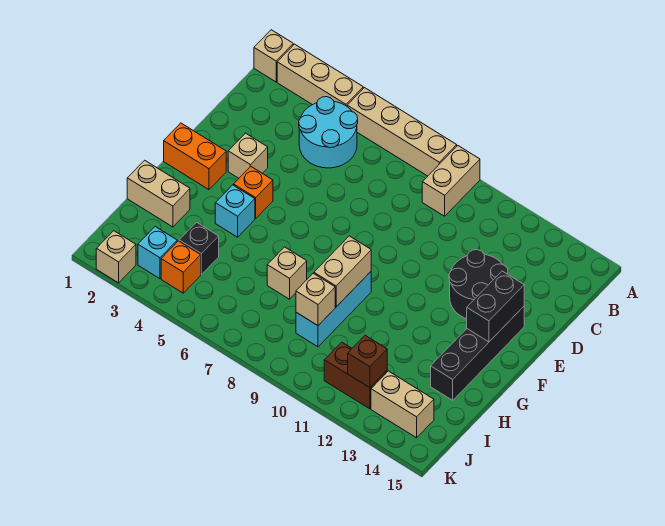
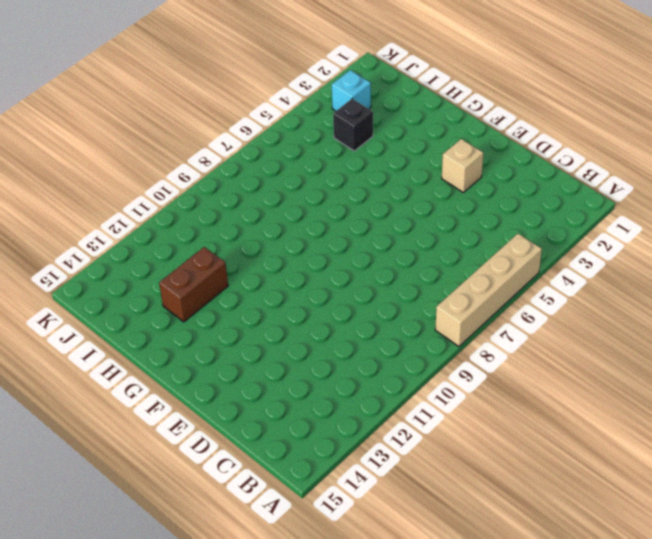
brown 1x2 brick [159,247,228,322] -> brown 1x2 brick moved to [324,342,387,409]
none -> tan 1x1 brick [254,30,293,82]
none -> tan 1x3 brick [277,44,363,106]
none -> tan 1x2 brick [422,146,480,216]

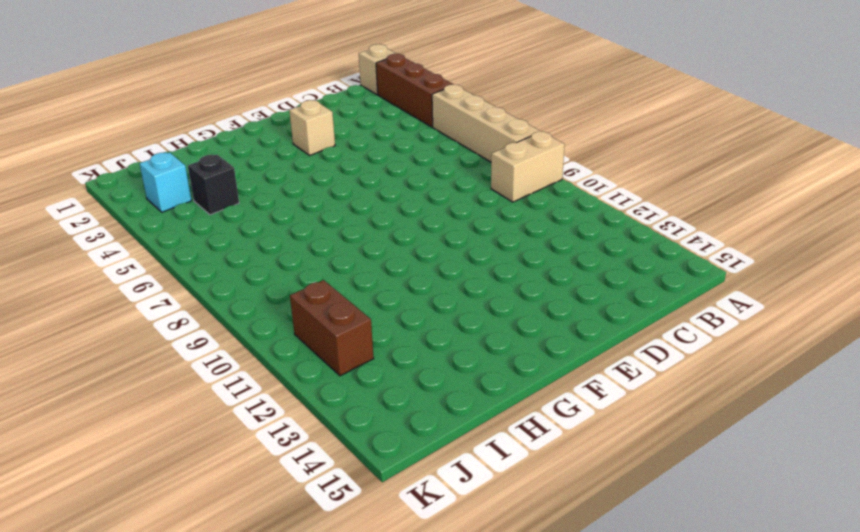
brown 1x3 brick [376,54,454,127] -> tan 1x3 brick [277,44,363,106]
none -> cyan 2x2 round brick [299,97,358,168]
none -> black 2x2 round brick [449,250,508,319]
none -> black 1x4 brick [431,307,524,400]

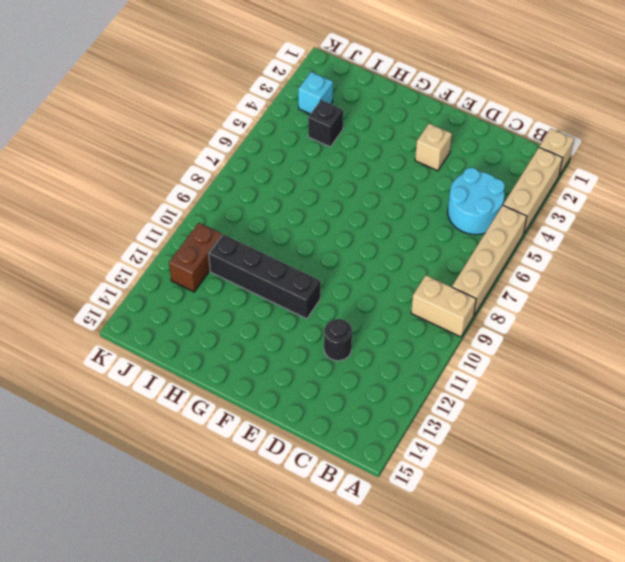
black 1x1 round brick [324,319,352,361] -> black 2x2 round brick [449,250,508,319]
black 1x4 brick [209,234,321,319] -> black 1x4 brick moved to [431,307,524,400]
none -> orange 1x2 brick [164,123,226,190]
none -> orange 1x1 brick [234,166,273,218]
none -> cyan 1x1 brick [215,185,255,237]

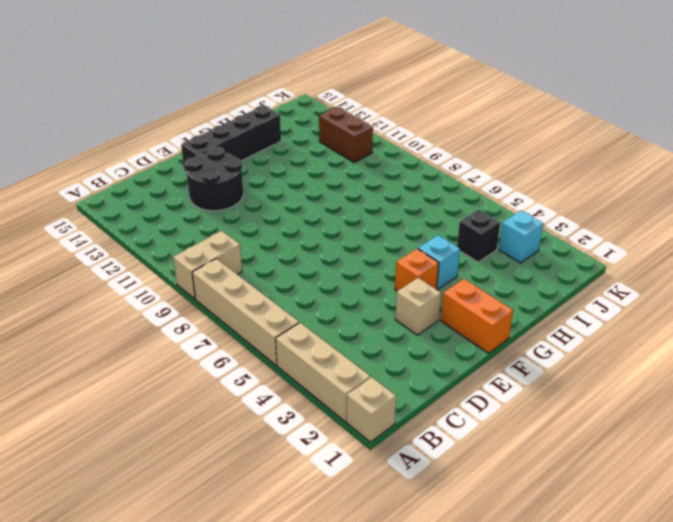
none -> cyan 2x2 round brick [299,97,358,168]
none -> cyan 1x3 brick [296,272,371,347]
none -> tan 1x2 brick [127,160,190,227]

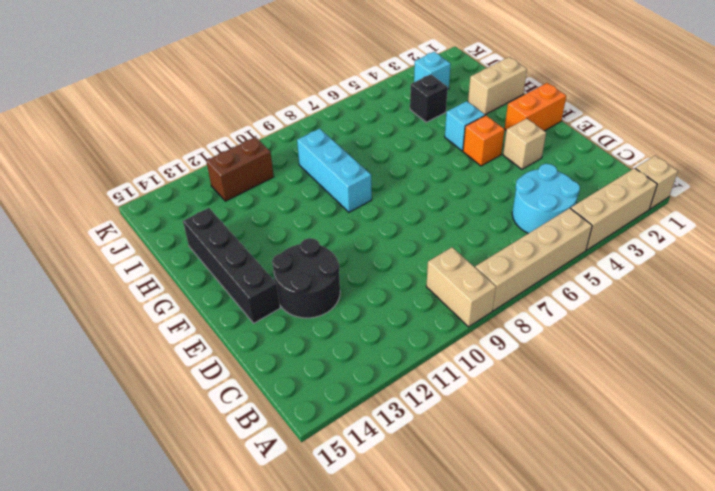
none -> tan 1x1 brick [267,247,307,299]
none -> orange 1x1 brick [161,241,201,293]
none -> tan 1x2 brick [371,371,434,438]

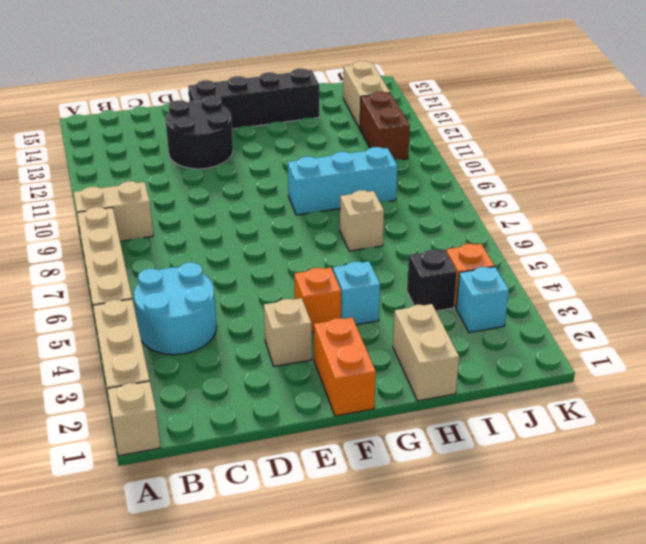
none -> tan 1x1 brick [96,231,136,283]
none -> black 1x2 brick [467,271,524,342]
none -> tan 1x2 brick [314,236,371,307]

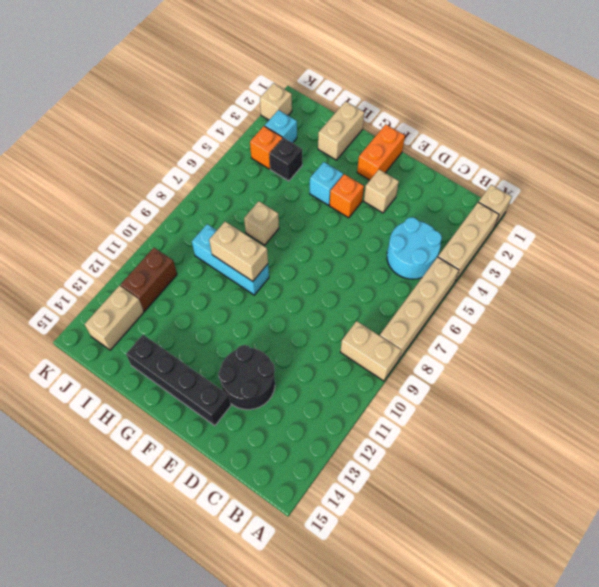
none -> black 1x2 brick [467,271,524,342]
none -> tan 1x1 brick [296,273,335,326]
none -> brown 1x1 brick [348,336,387,388]

